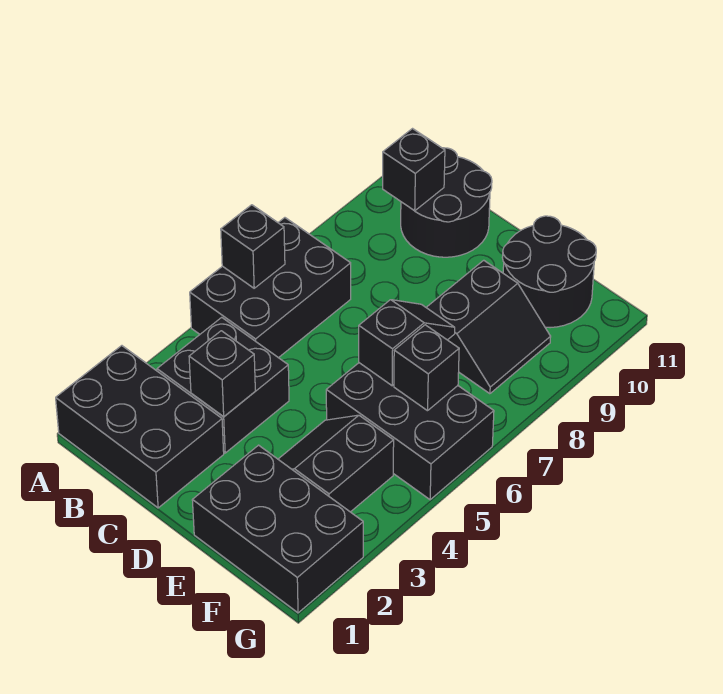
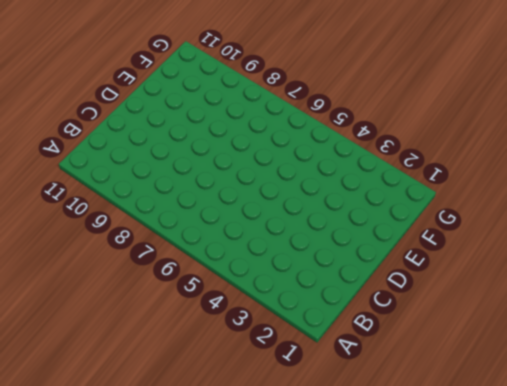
none -> black 2x3 brick [56,346,224,508]
none -> black 2x3 brick [190,218,351,358]
none -> black 2x2 brick [157,317,289,453]

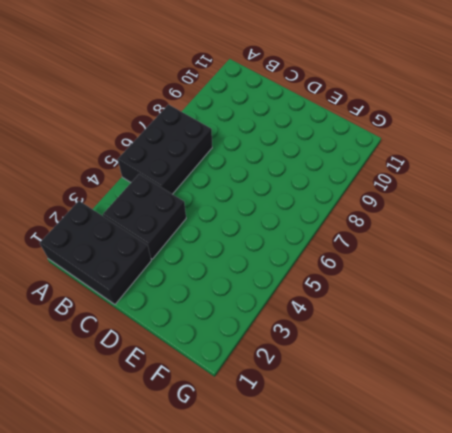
none -> black 2x2 round brick [401,148,492,257]
none -> black 2x3 brick [192,445,363,613]
none -> black 2x2 slope [278,415,394,512]

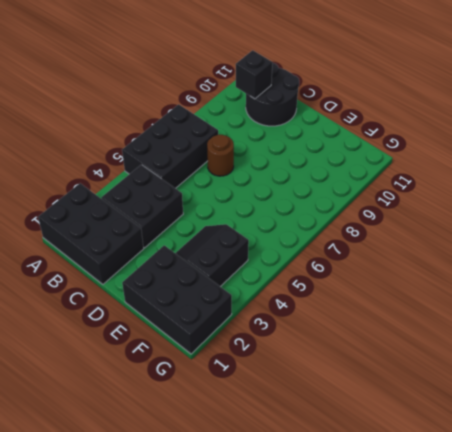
brown 1x1 round brick [207,135,234,176] -> none
none -> black 2x3 brick [326,363,494,500]
none -> black 2x2 slope [426,260,551,394]
none -> black 2x2 round brick [502,216,596,328]

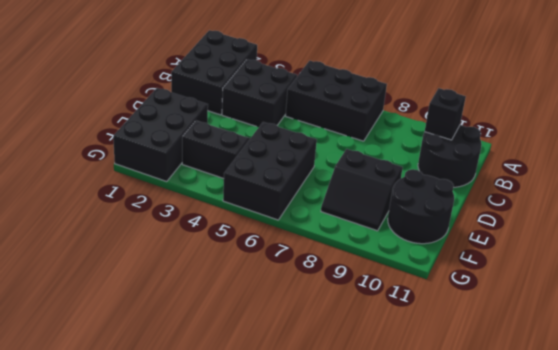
none -> black 1x1 brick [221,205,285,288]
none -> black 1x1 brick [189,331,255,416]
none -> black 1x2 slope [359,300,455,386]

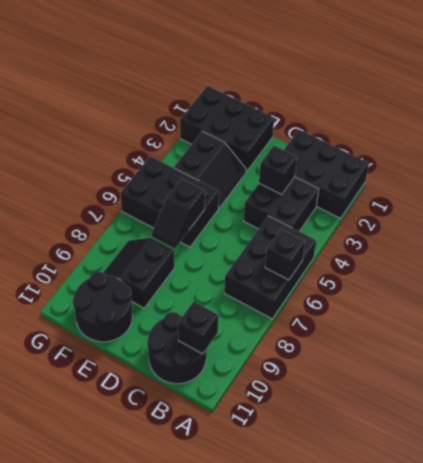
none -> black 1x1 brick [394,325,459,411]

